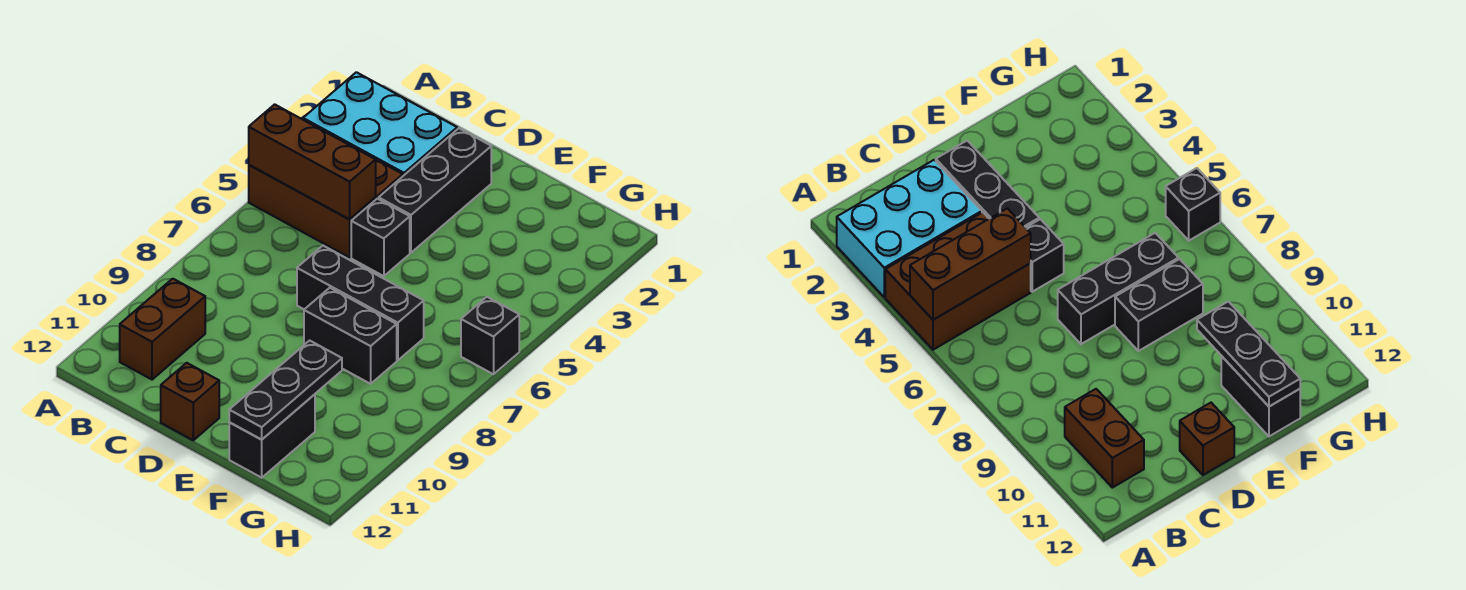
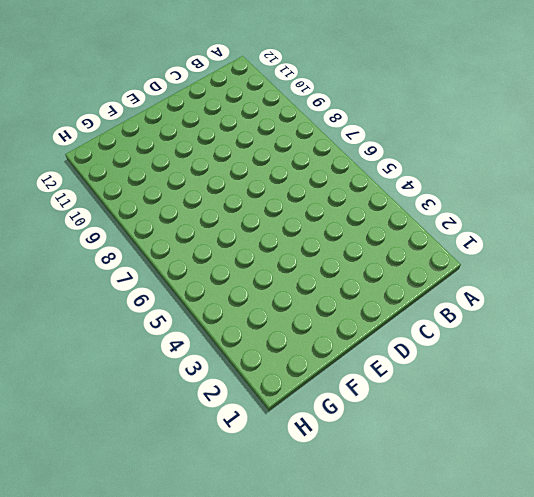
none -> cyan 2x3 brick [303,72,457,176]
none -> brown 2x3 brick [249,160,403,257]
none -> brown 1x2 brick [120,279,205,380]

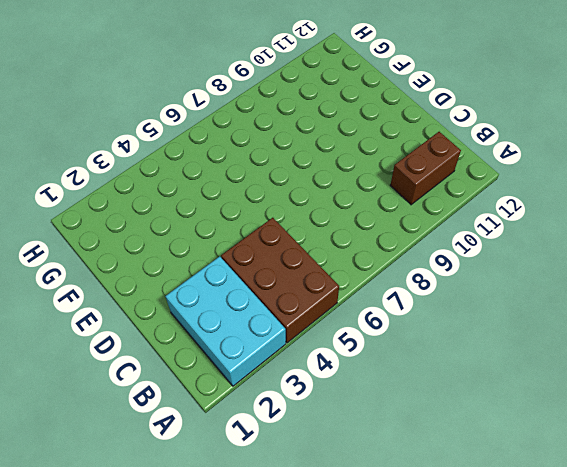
none -> black 1x3 brick [379,128,491,253]
none -> black 1x1 brick [351,199,410,276]
none -> black 1x3 brick [297,246,424,360]

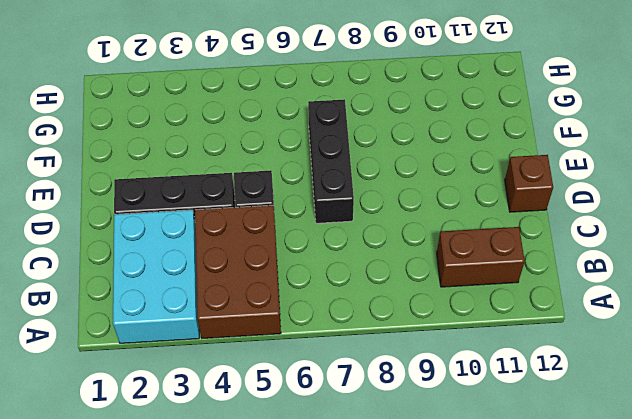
none -> black 1x2 brick [304,288,397,384]
none -> black 1x2 brick [229,394,315,478]
none -> black 1x1 brick [461,297,519,374]

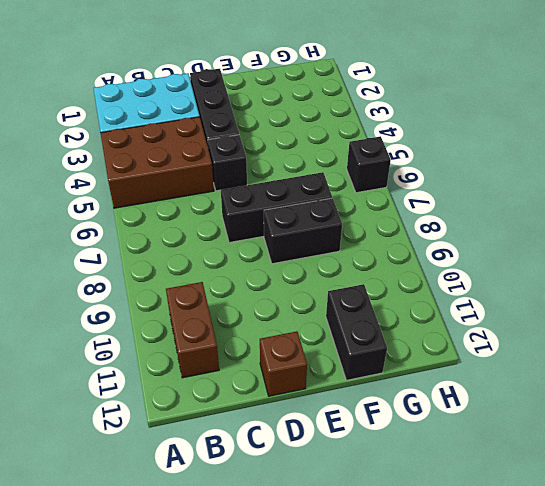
none -> brown 1x3 brick [249,104,376,219]
none -> black 1x3 plate [229,341,342,440]

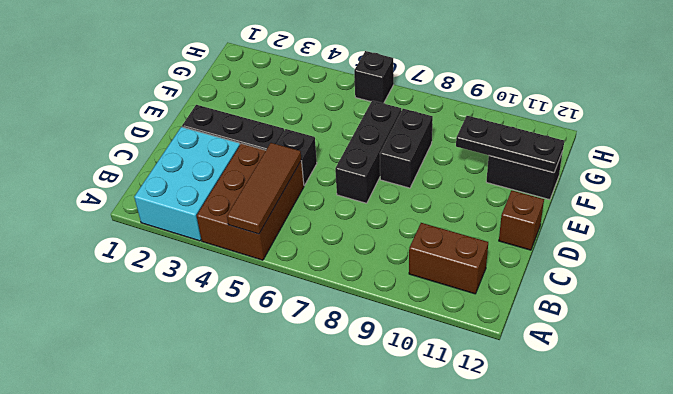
brown 1x3 tile [227,143,301,234] -> brown 1x3 brick [249,104,376,219]

